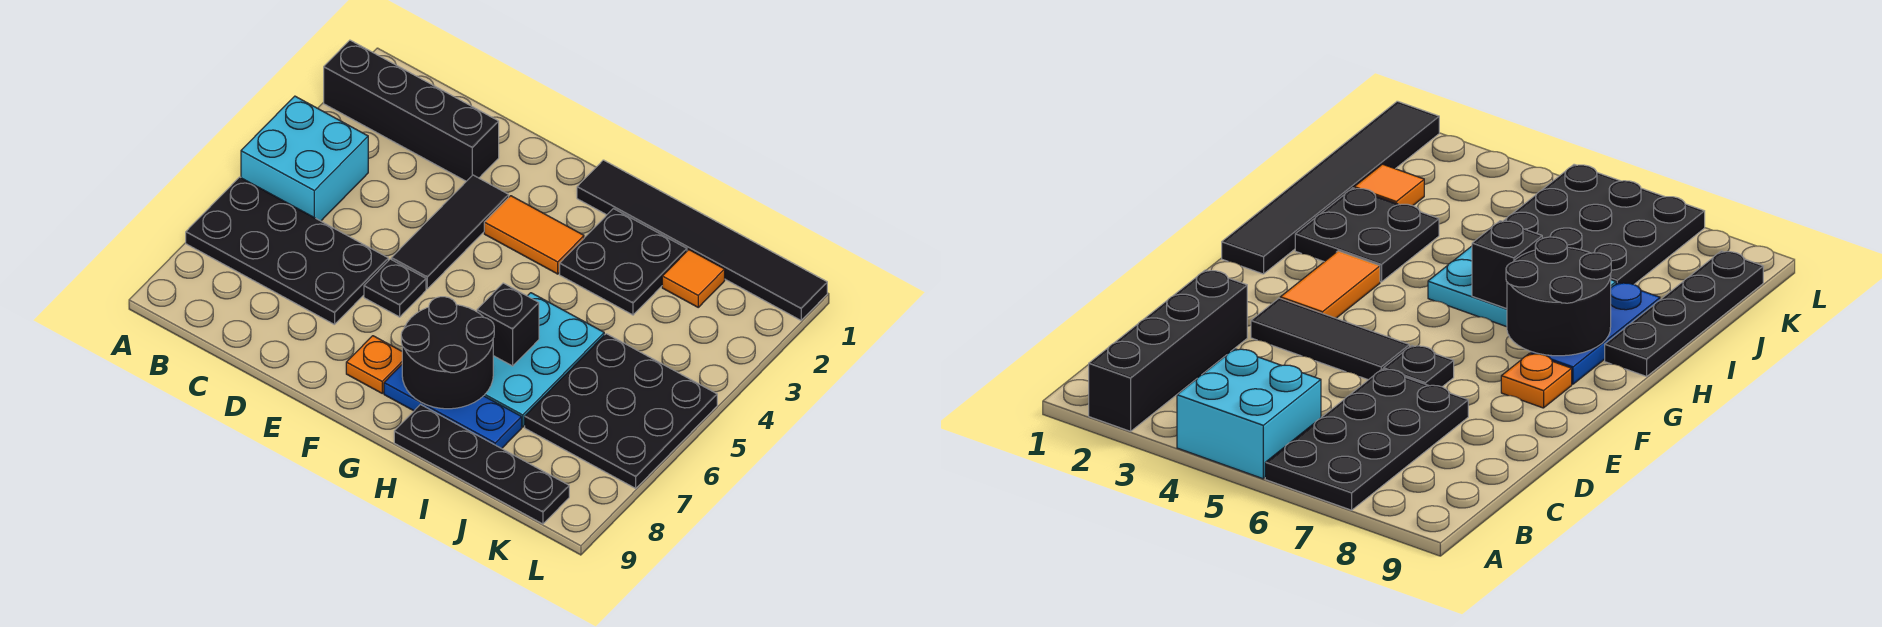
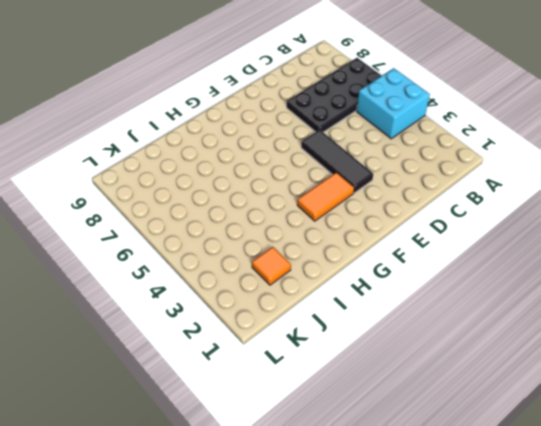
none -> black 1x4 brick [324,40,499,181]
none -> black 1x1 plate [364,259,426,317]
none -> orange 1x1 plate [346,336,402,393]

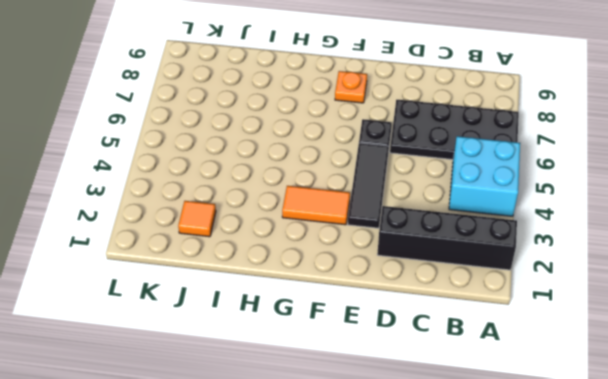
none -> black 1x6 tile [577,160,827,320]
none -> blue 1x3 plate [384,365,522,449]
none -> black 2x2 plate [560,209,687,315]

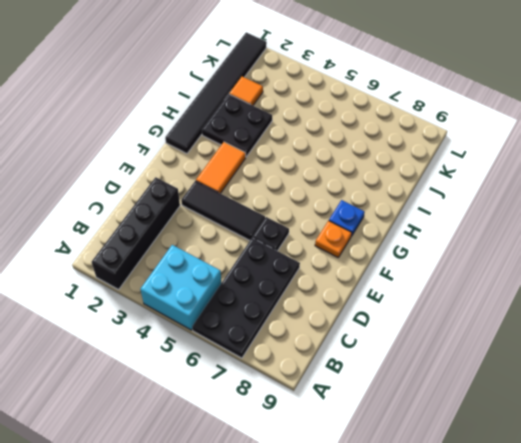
blue 1x1 plate [329,200,365,236] -> blue 1x3 plate [384,365,522,449]
none -> cyan 2x3 plate [484,293,604,427]
none -> black 1x4 plate [394,405,569,524]
none -> black 3x3 plate [525,334,717,488]

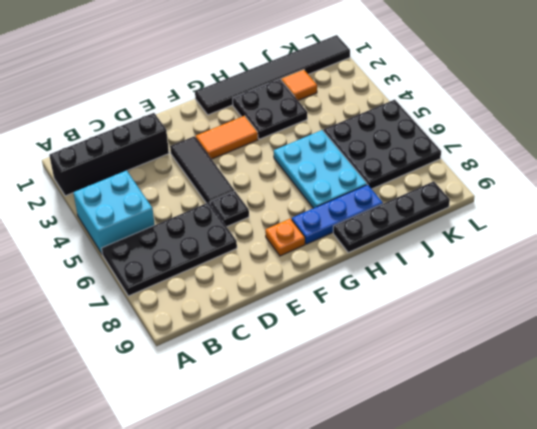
none -> black 2x2 round brick [401,297,494,409]
none -> black 1x1 brick [477,283,539,366]

